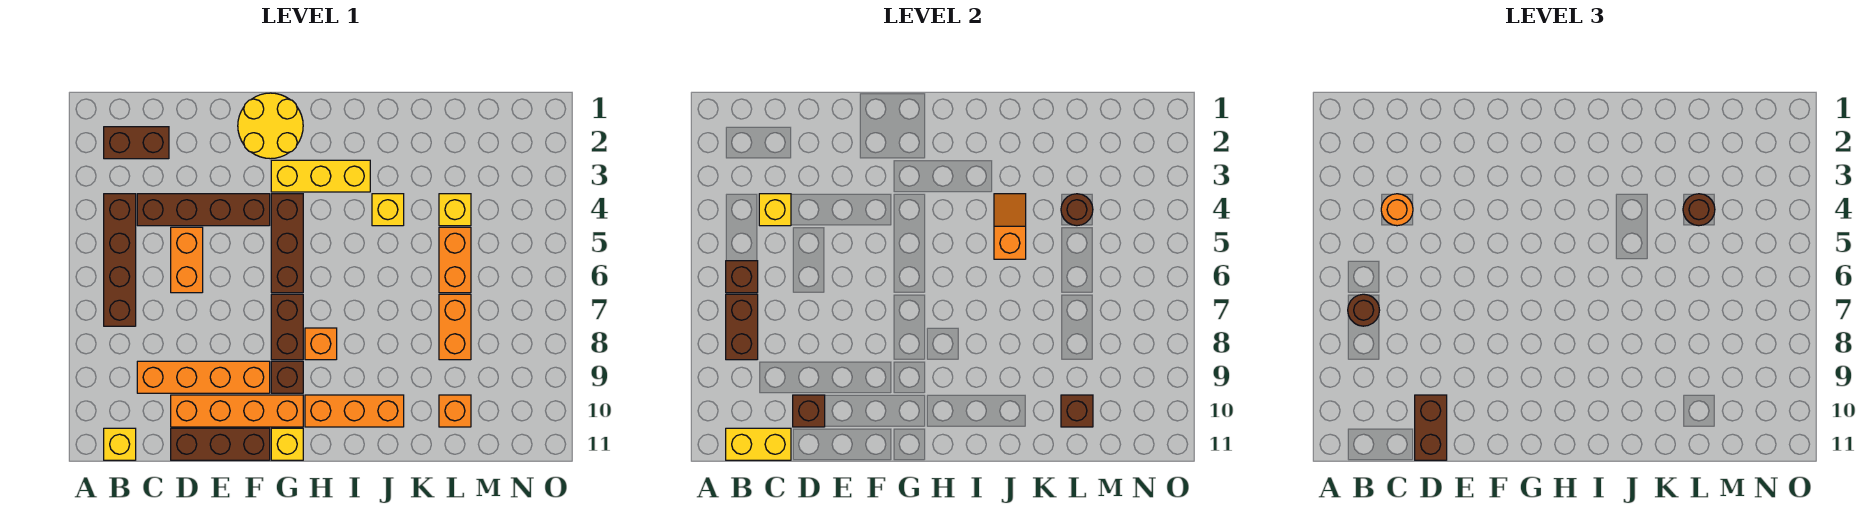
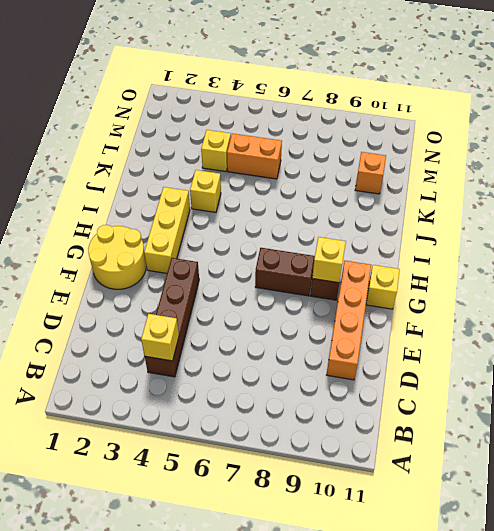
yellow 1x1 brick [312,237,346,283] -> yellow 1x1 brick moved to [104,428,136,460]
none -> brown 1x2 brick [104,127,169,159]
none -> brown 1x4 brick [104,194,136,326]
none -> orange 1x4 brick [137,361,270,393]
none -> orange 1x2 brick [171,227,203,293]

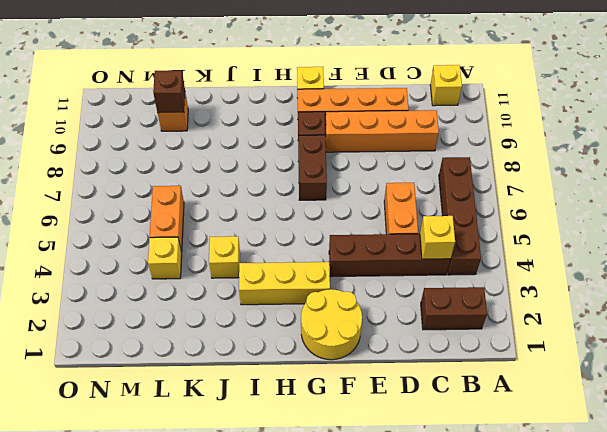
none -> brown 1x3 brick [171,428,270,460]
none -> brown 1x3 brick [271,194,303,293]
none -> orange 1x1 brick [305,328,337,360]
none -> orange 1x3 brick [305,395,404,427]

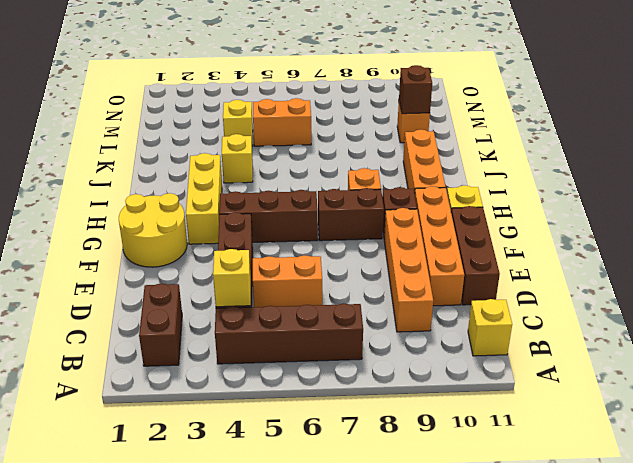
none -> orange 1x2 brick [439,294,471,360]
none -> brown 1x1 brick [726,261,758,293]
none -> brown 1x2 brick [726,294,758,360]
none -> yellow 1x2 brick [726,428,791,460]

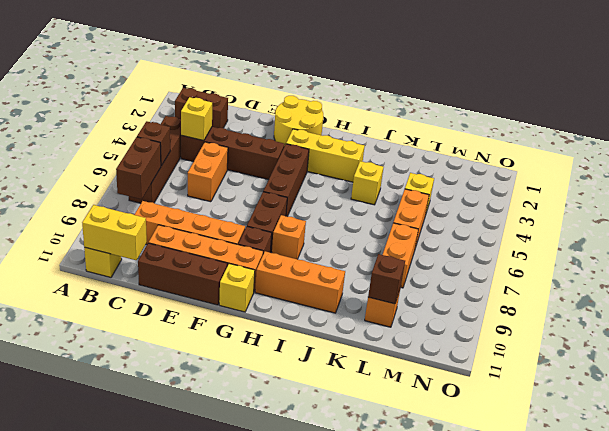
none -> brown 1x1 brick [793,395,825,427]
none -> orange 1x2 slope [994,194,1026,259]
none -> brown 1x1 round brick [1061,194,1093,226]
none -> brown 1x1 round brick [1348,294,1380,326]

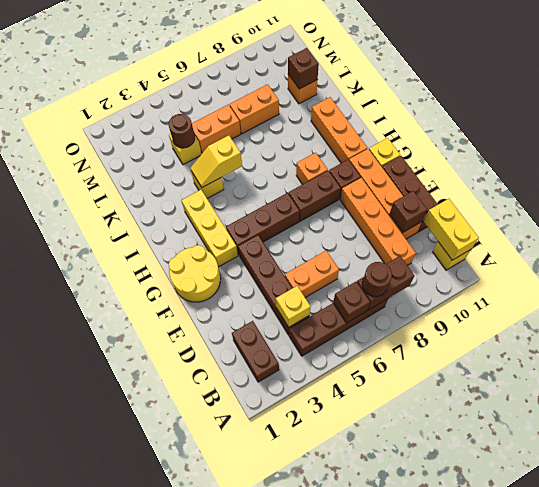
yellow 1x2 slope [190,135,242,187] -> orange 1x2 slope [994,194,1026,259]
none -> orange 1x1 round brick [1381,194,1413,226]
none -> brown 1x2 brick [1415,395,1447,460]
none -> brown 1x1 round brick [1683,194,1715,226]

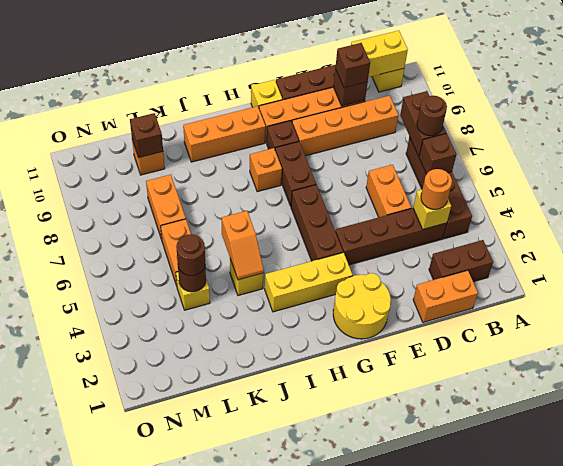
orange 1x2 brick [413,270,478,322] -> none
brown 1x1 brick [335,43,370,88] -> brown 1x2 brick [1415,395,1447,460]

